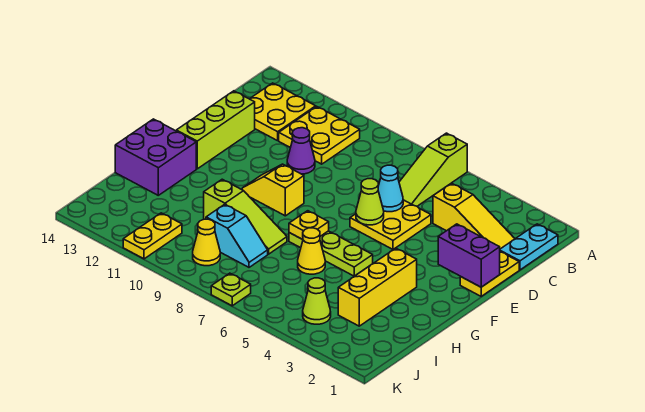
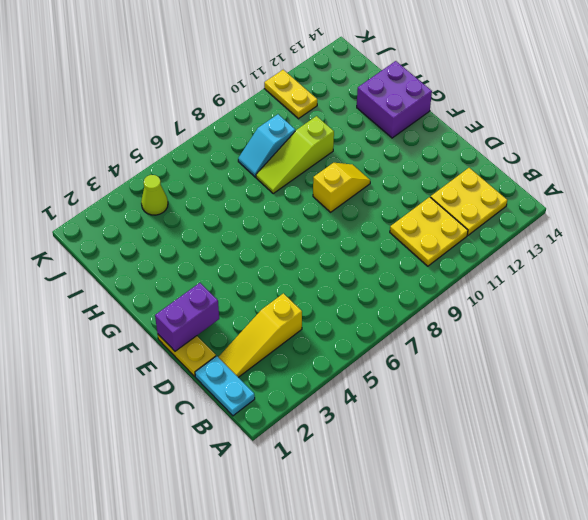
none -> lime 1x3 slope [399,133,467,206]
none -> yellow 2x2 plate [350,200,431,250]
none -> purple 1x1 cone [287,128,315,174]

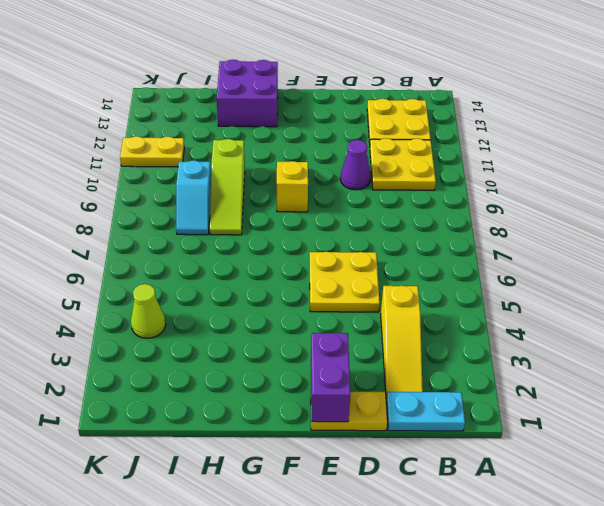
none -> lime 1x3 slope [399,133,467,206]
none -> lime 1x3 brick [176,91,255,169]
none -> yellow 1x3 brick [338,248,417,326]

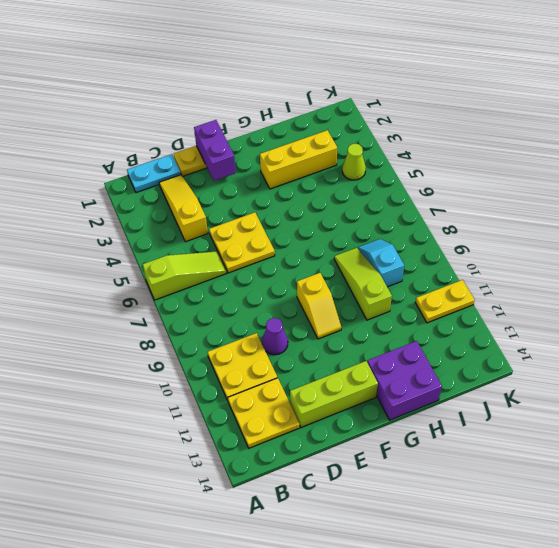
none -> lime 1x3 plate [289,231,373,276]
none -> yellow 1x1 cone [298,228,325,274]
none -> yellow 1x1 cone [193,219,220,266]

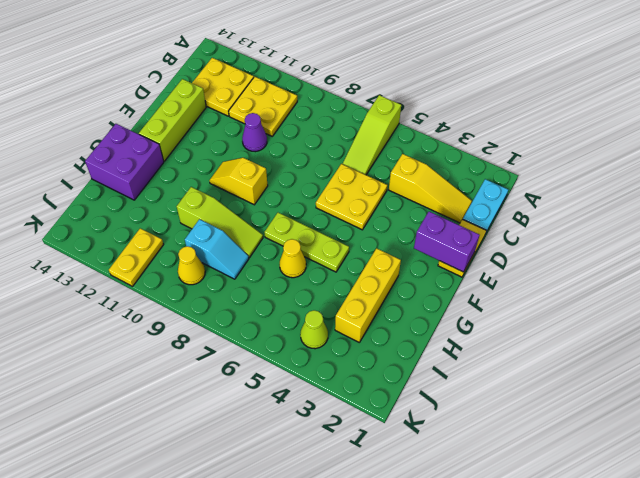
none -> lime 1x1 plate [211,273,251,306]
none -> cyan 1x1 cone [378,165,403,212]
none -> lime 1x1 cone [356,179,384,225]

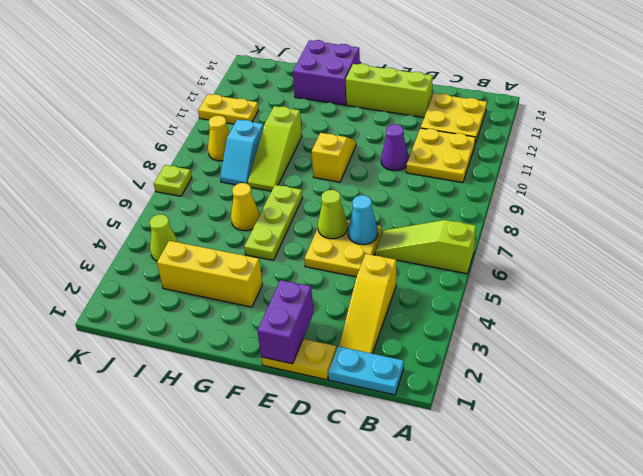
none -> yellow 1x1 plate [289,211,329,240]

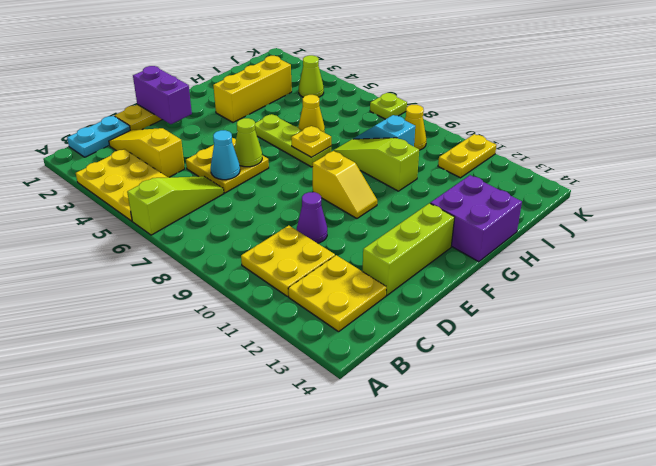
yellow 2x3 plate [76,149,168,221] -> none

